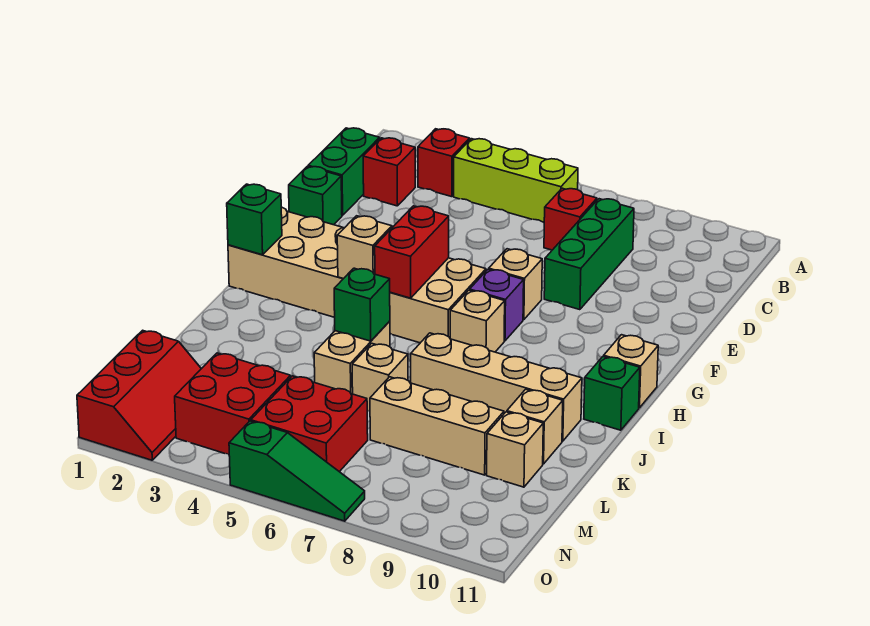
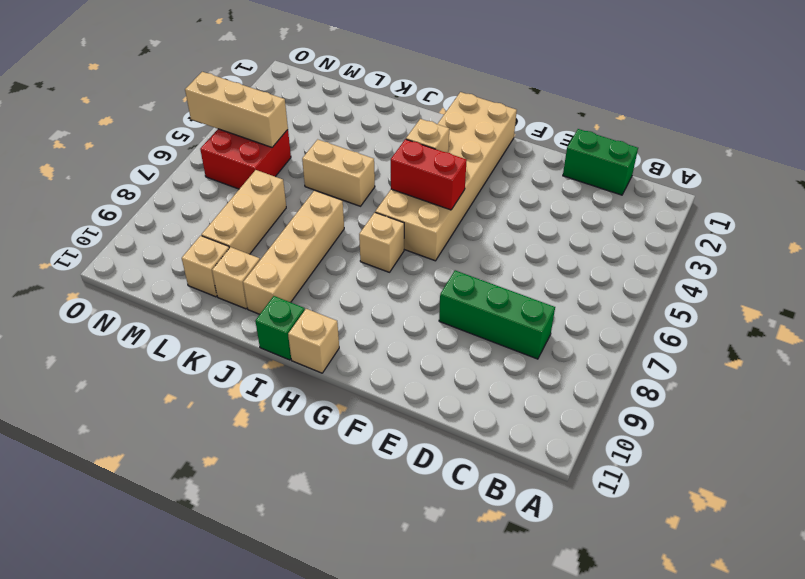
tan 1x3 brick [185,72,288,147] -> none
none -> red 1x1 brick [418,129,470,197]
none -> lime 1x3 brick [454,139,578,222]
none -> red 1x1 brick [363,138,415,206]

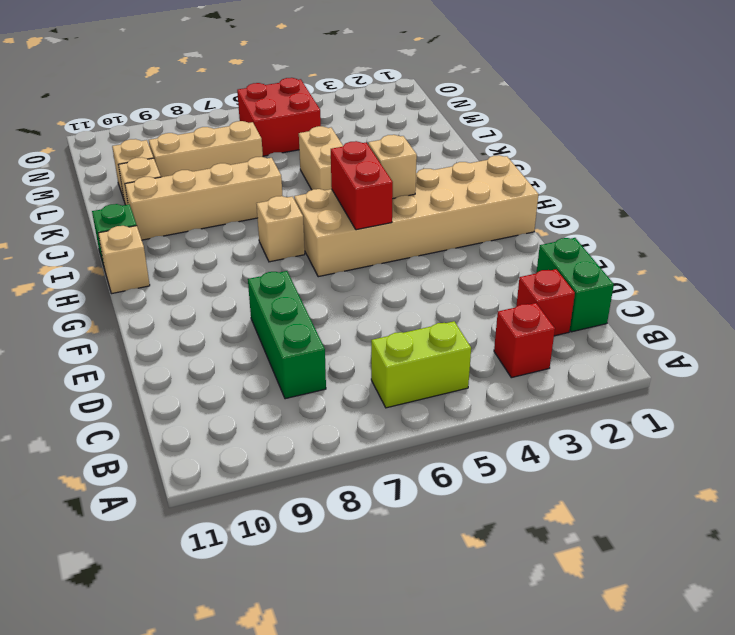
lime 1x2 brick [371,321,471,408] -> lime 1x3 brick [454,139,578,222]
none -> red 1x1 brick [544,188,597,250]
none -> green 1x1 brick [289,166,342,225]
none -> tan 1x1 brick [489,249,542,320]

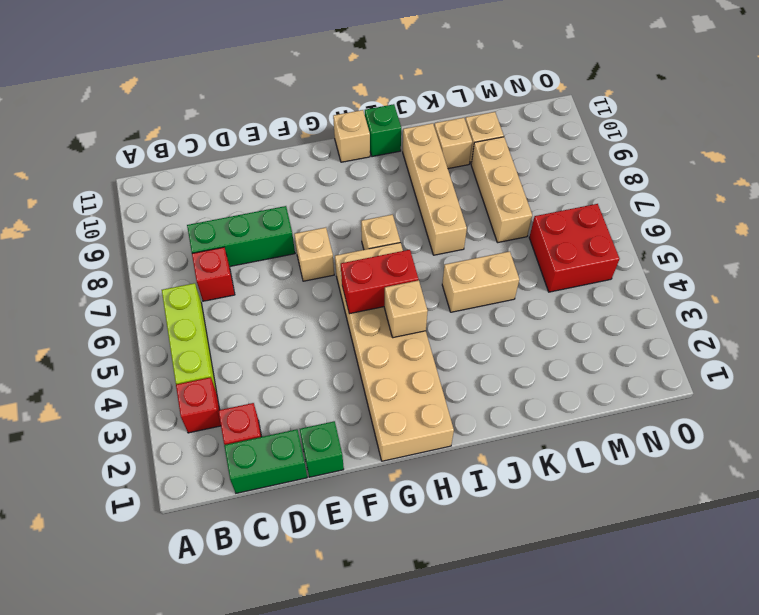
none -> purple 1x1 brick [470,269,524,341]
none -> tan 1x1 brick [352,343,408,411]
none -> red 2x3 slope [77,330,201,460]

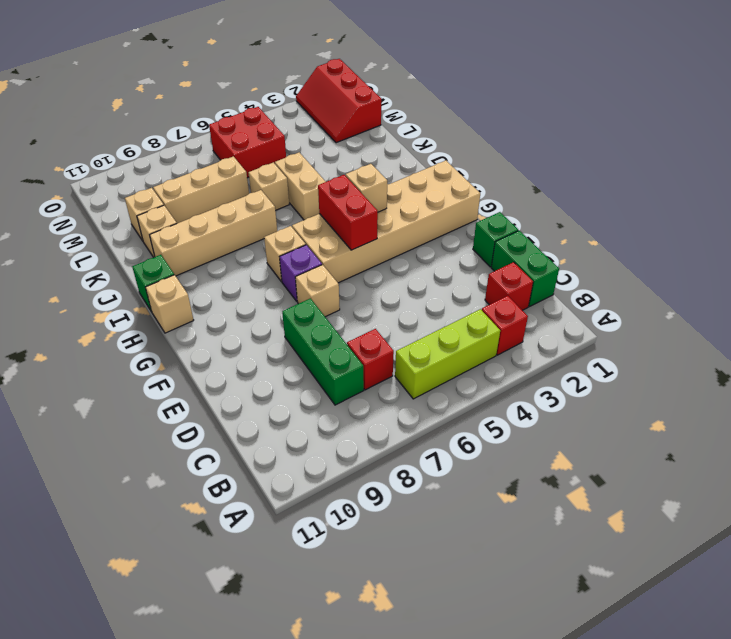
none -> red 2x2 brick [175,353,291,455]
none -> green 1x3 slope [229,421,365,521]
none -> green 1x1 brick [227,184,282,255]

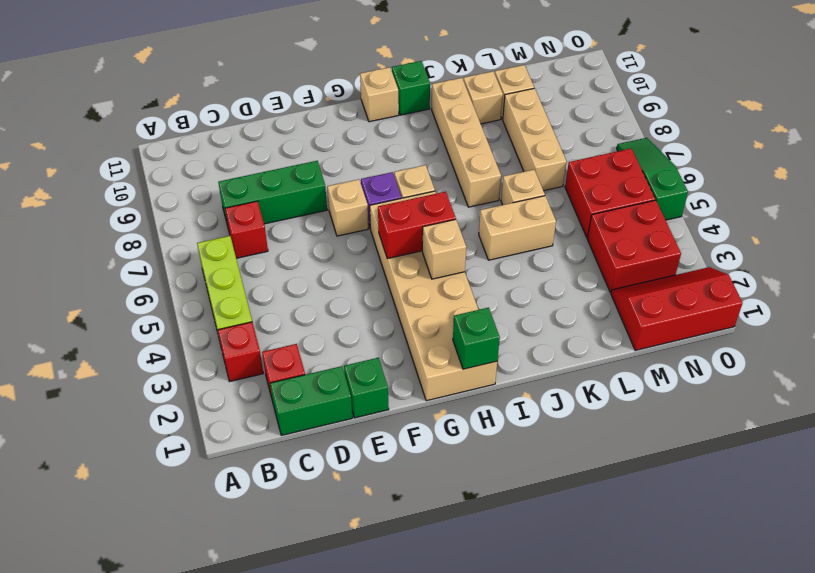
none -> green 1x1 brick [334,268,390,341]

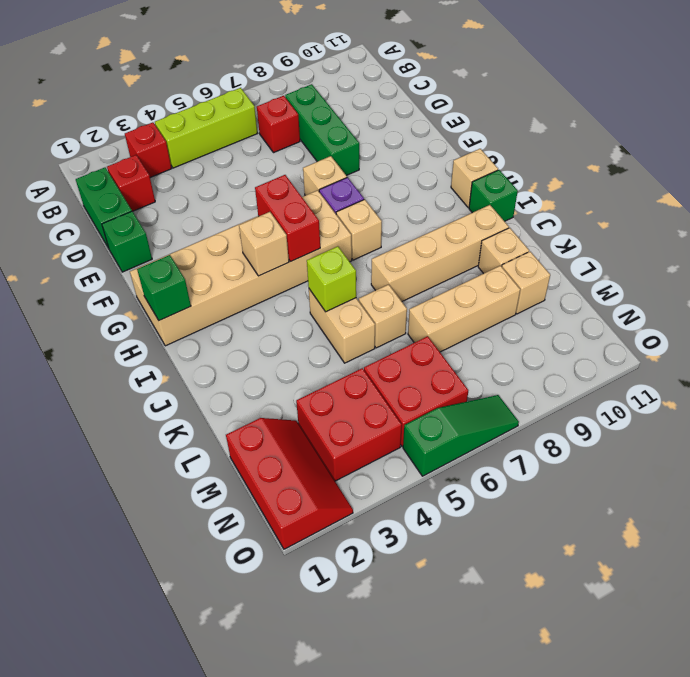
lime 1x1 brick [307,246,356,312] -> green 1x1 brick [334,268,390,341]

